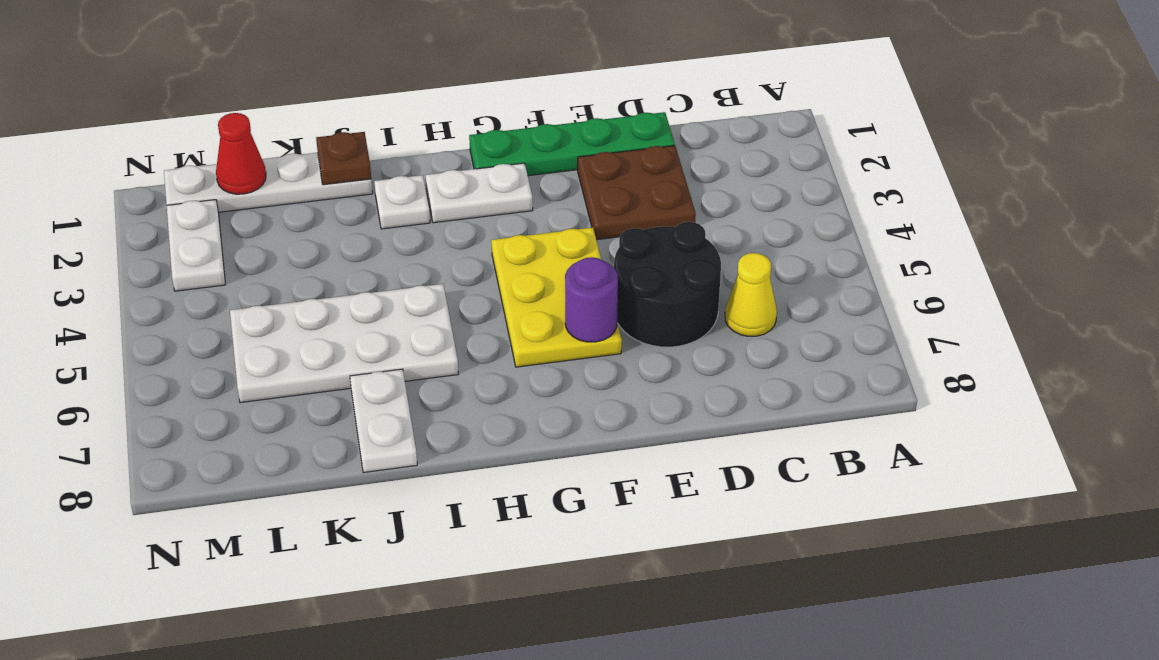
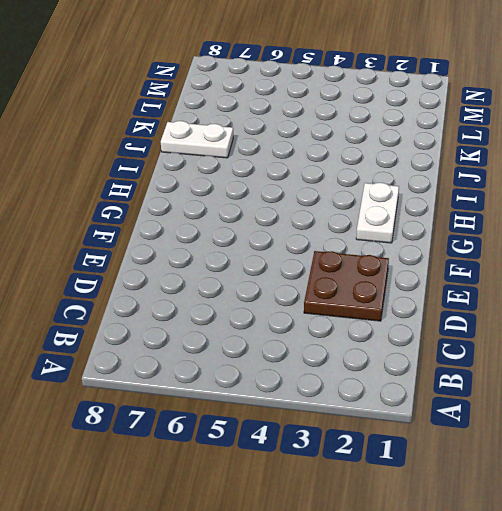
none -> yellow 1x1 cone [725,253,777,336]
none -> green 1x4 plate [469,112,675,176]
none -> black 2x2 round brick [614,222,721,347]

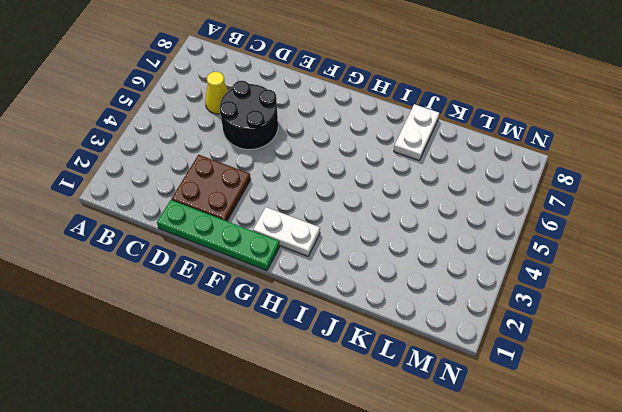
none -> yellow 2x3 plate [491,227,622,367]
none -> white 1x1 plate [374,175,430,229]
none -> white 2x4 plate [230,284,458,403]

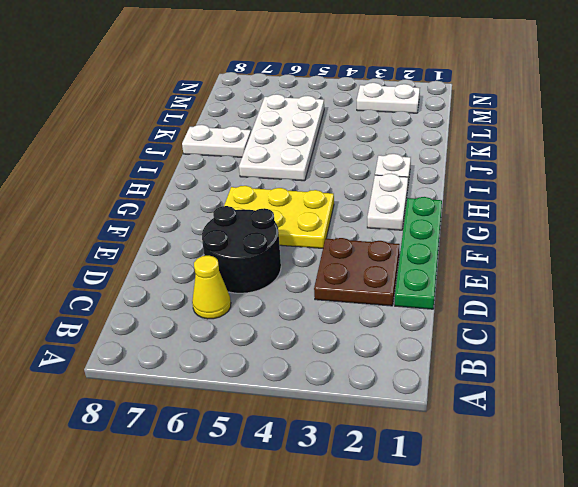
none -> white 1x4 plate [164,153,373,212]
none -> purple 1x1 round brick [565,257,618,342]
none -> brown 1x1 plate [316,132,371,185]

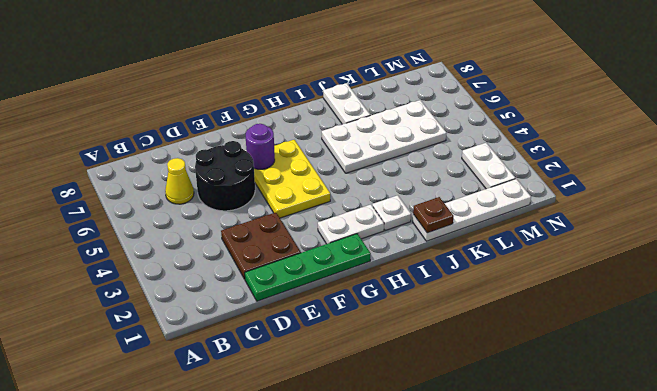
none -> red 1x1 cone [216,113,266,194]

